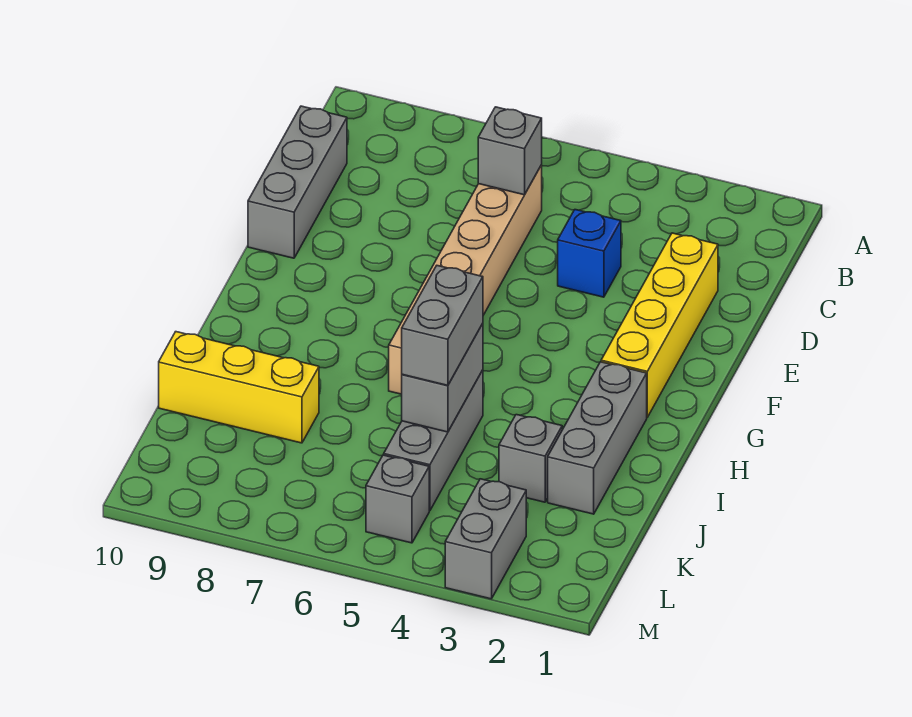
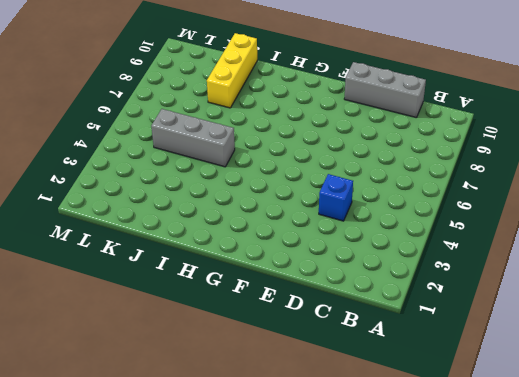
none -> tan 1x6 brick [389,165,542,394]
none -> yellow 1x4 brick [601,233,718,417]
none -> grey 1x3 brick [548,362,647,514]

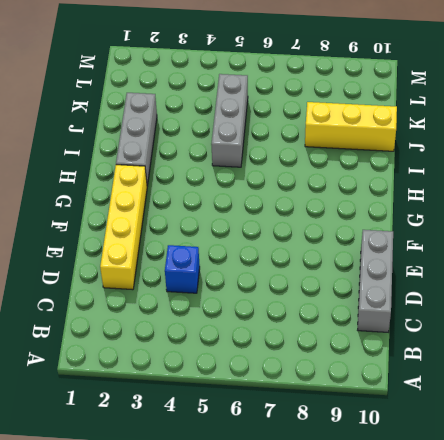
none -> tan 1x6 brick [389,165,542,394]
none -> grey 1x1 brick [499,415,562,502]
none -> grey 1x2 brick [445,479,526,599]

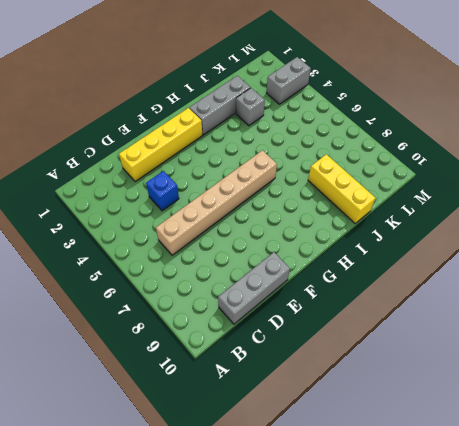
none -> grey 1x3 brick [384,370,483,511]
none -> grey 1x1 brick [366,455,429,543]
none -> grey 1x1 brick [478,107,542,195]

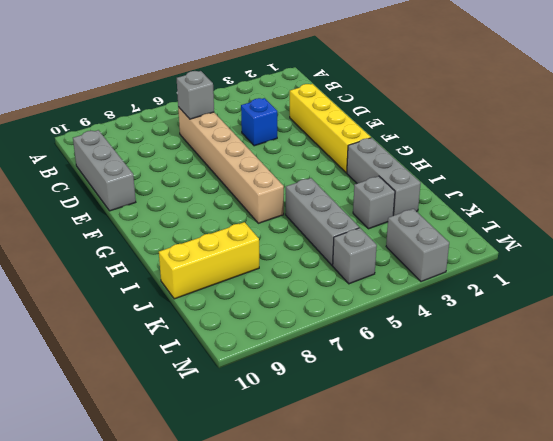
none -> grey 1x2 brick [402,324,483,432]
none -> grey 1x2 brick [402,266,483,385]

